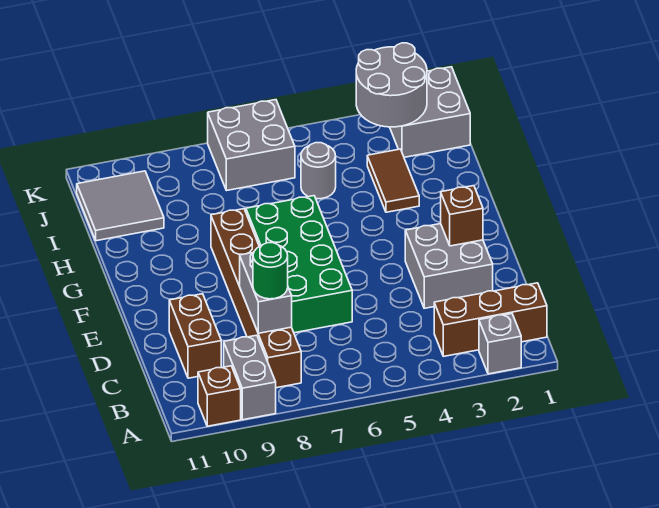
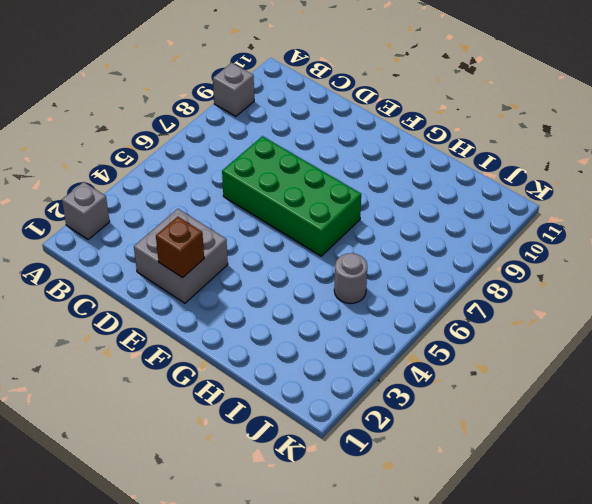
grey 1x1 brick [213,63,254,116] -> grey 1x2 brick [224,335,276,420]
none -> brown 1x1 brick [198,366,241,426]
none -> brown 1x3 brick [434,283,547,356]
none -> brown 1x6 brick [211,209,301,388]

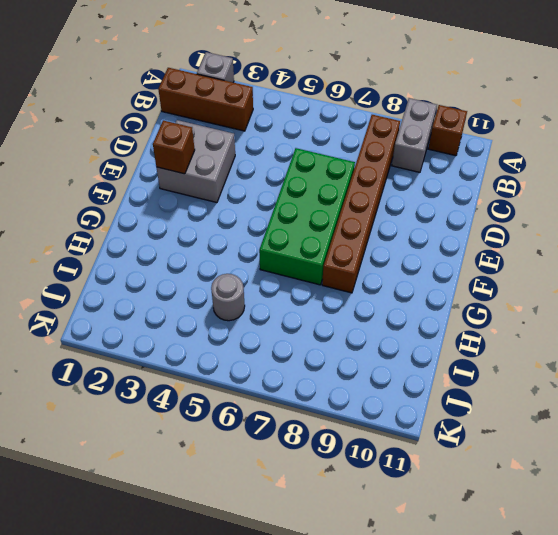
none -> brown 1x2 brick [169,294,221,378]
none -> brown 1x2 tile [367,149,419,212]
none -> grey 2x2 tile [77,171,164,241]

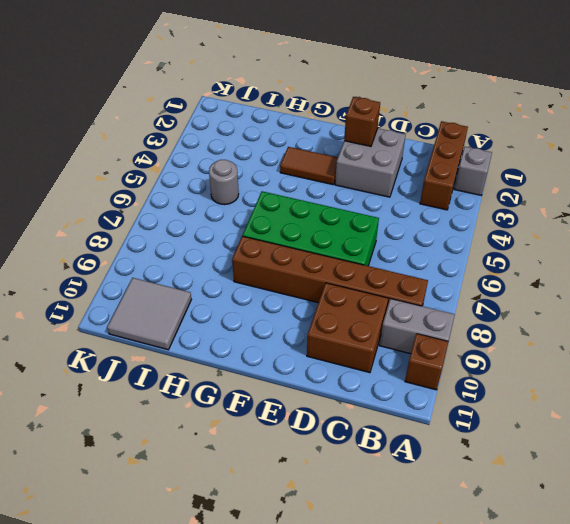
brown 2x2 brick [307,283,388,373] -> brown 1x2 brick [169,294,221,378]
brown 1x2 tile [280,147,338,185] -> brown 1x2 tile moved to [367,149,419,212]
none -> grey 2x2 brick [390,67,470,157]
none -> grey 2x2 brick [208,100,295,191]
none -> grey 1x2 brick [240,252,292,333]

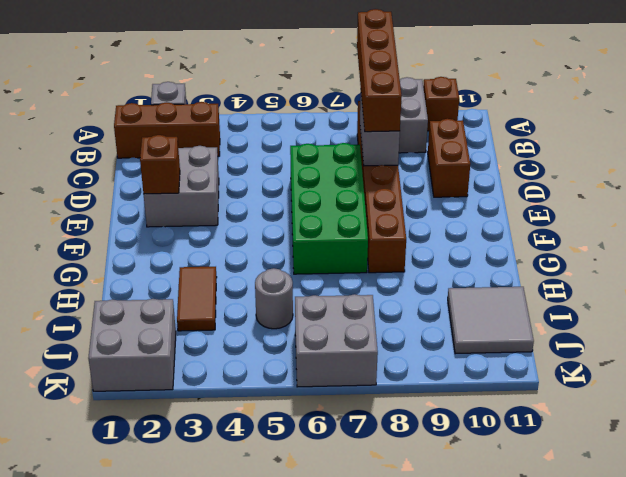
brown 1x4 brick [357,9,402,132] -> green 1x1 round brick [253,243,288,299]
none -> grey 2x2 round brick [356,43,427,127]

